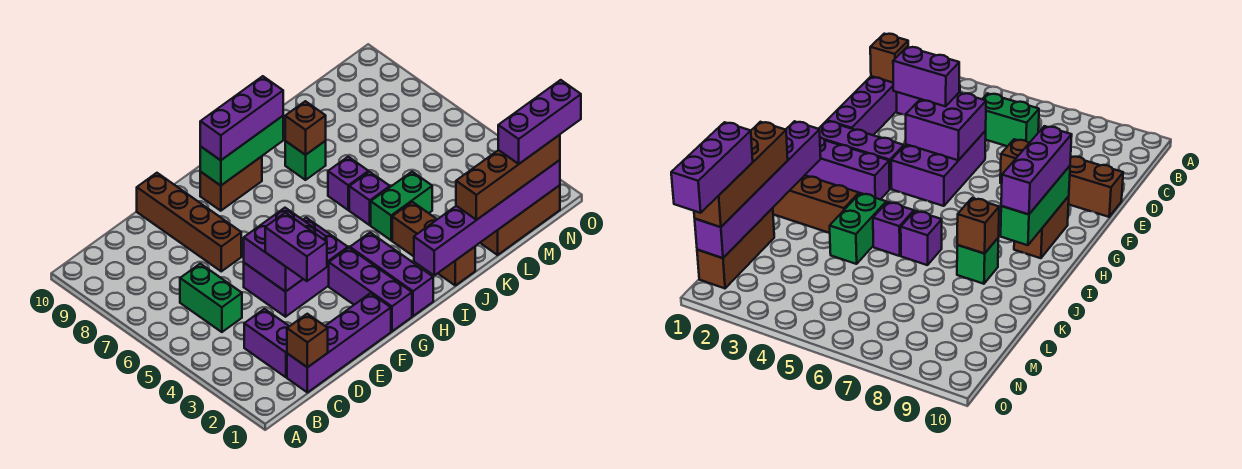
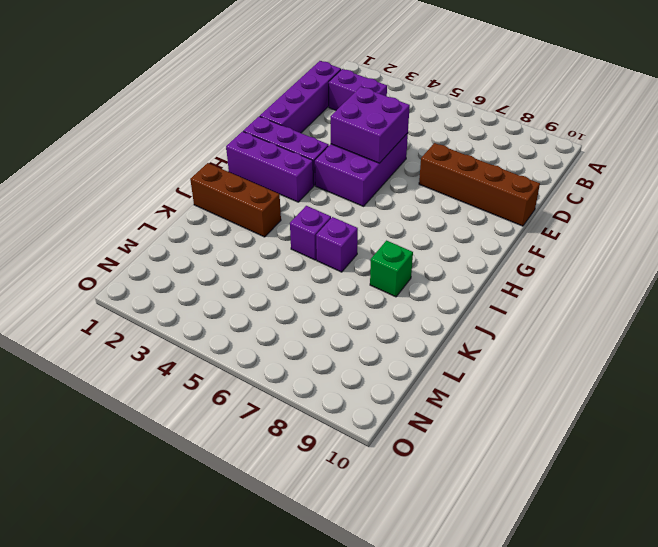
none -> green 1x2 brick [180,264,242,332]
none -> brown 1x2 brick [200,156,262,211]
none -> green 1x2 brick [371,172,432,240]

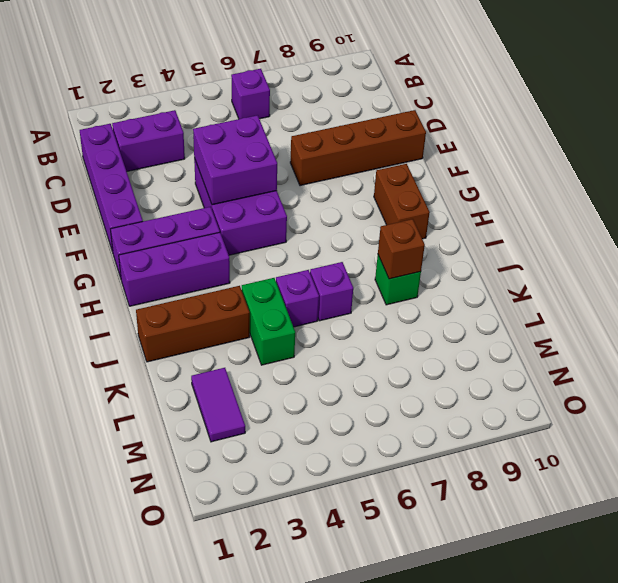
purple 1x1 brick [231,69,270,119] -> none
purple 1x2 tile [191,368,245,442] -> none
none -> green 1x2 brick [180,264,242,332]
none -> brown 1x3 brick [480,185,560,255]
none -> brown 1x1 brick [287,314,328,367]

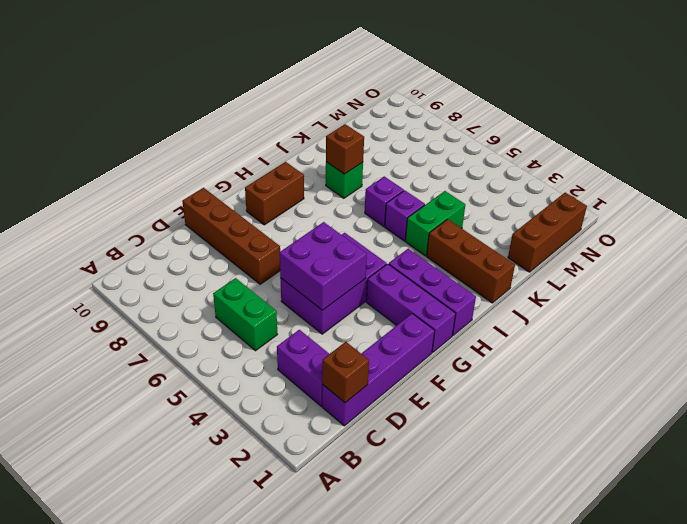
none -> green 1x3 brick [200,116,283,186]
none -> purple 1x6 brick [414,160,560,275]
none -> purple 1x2 brick [265,213,327,281]

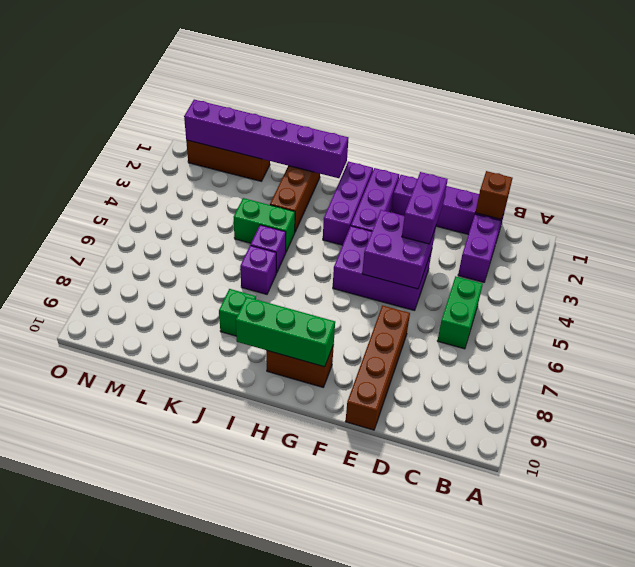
none -> brown 1x1 brick [285,101,326,155]
none -> purple 1x3 brick [200,76,283,160]
none -> brown 1x4 brick [456,135,560,220]

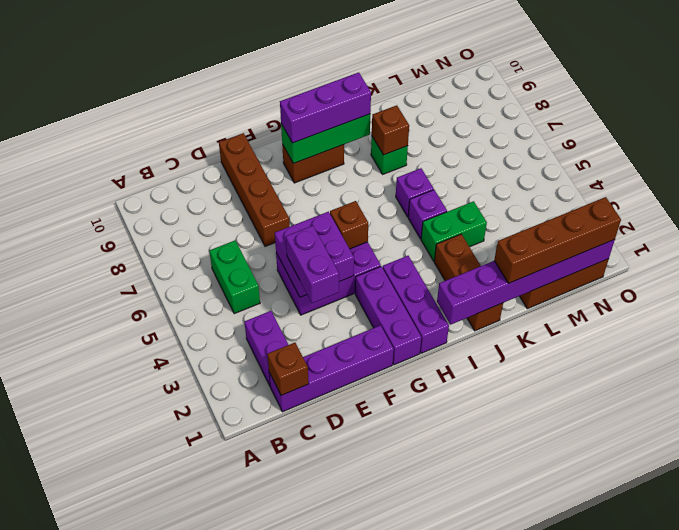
brown 1x1 brick [330,201,368,249] -> none
none -> purple 1x3 brick [498,80,581,164]

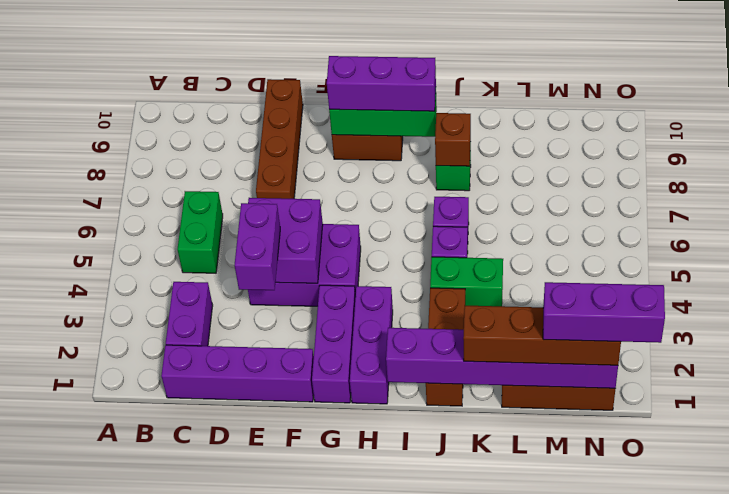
none -> brown 1x1 brick [287,314,328,367]

